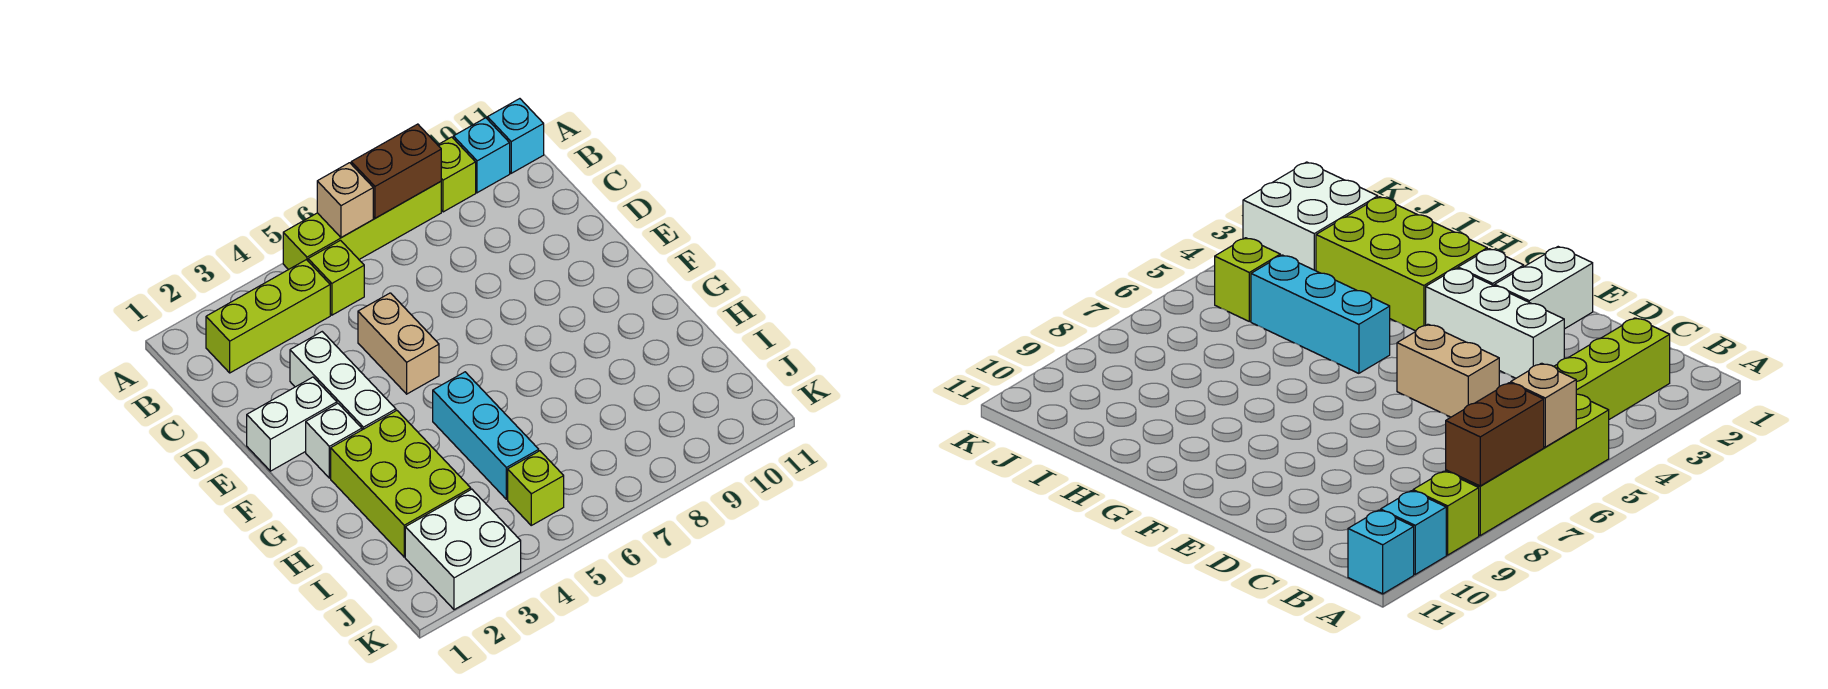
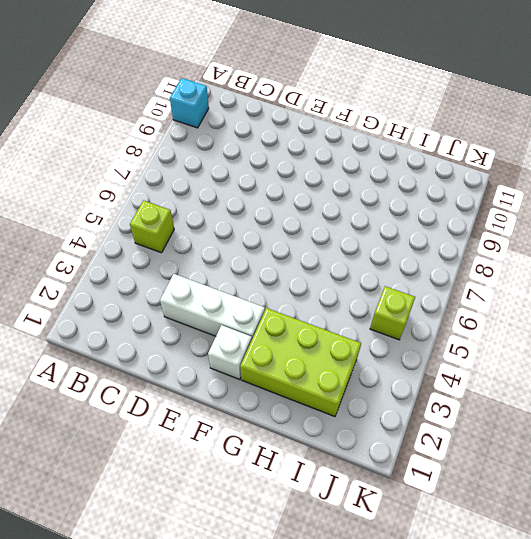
none -> lime 1x4 brick [283,182,441,270]
none -> lime 1x1 brick [438,137,476,212]
none -> cyan 1x1 brick [487,99,544,173]

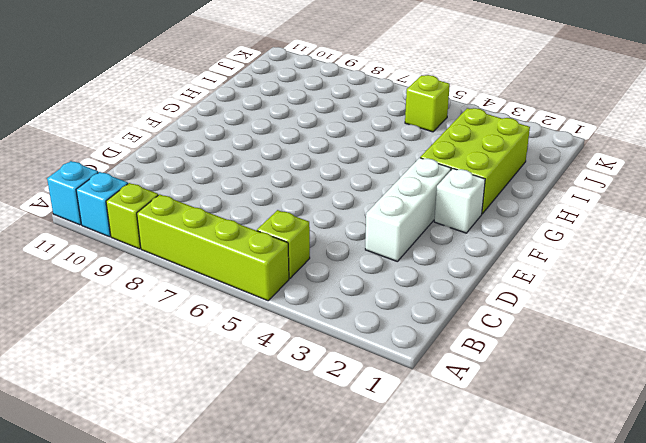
none -> lime 1x3 brick [206,260,330,373]
none -> tan 1x2 brick [358,293,439,394]
none -> white 1x2 brick [247,377,337,471]

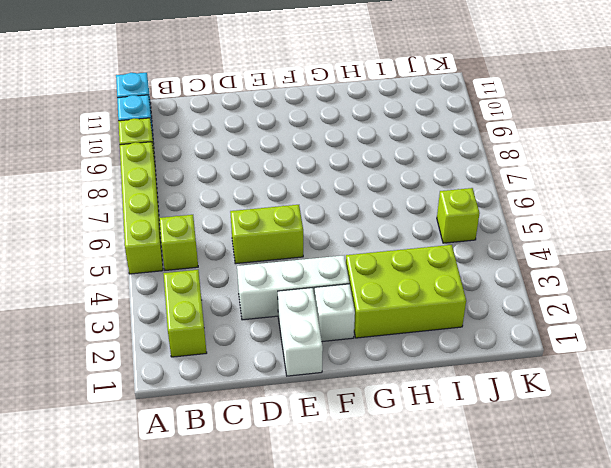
lime 1x2 brick [163,270,207,357] -> lime 1x3 brick [206,260,330,373]
lime 1x2 brick [230,205,303,264] -> tan 1x2 brick [358,293,439,394]
none -> cyan 1x3 brick [433,372,539,499]
none -> white 2x2 brick [405,489,521,610]
none -> tan 1x1 brick [317,163,373,238]

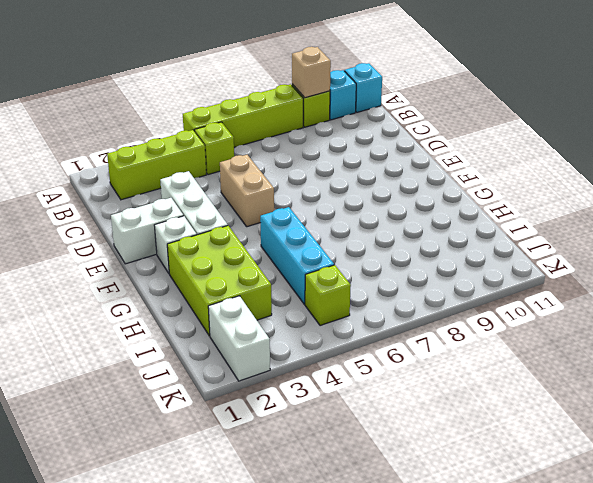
tan 1x1 brick [292,47,331,98] -> tan 1x1 brick moved to [317,163,373,238]
white 1x2 brick [208,296,270,381] -> white 2x2 brick [405,489,521,610]
none -> brown 1x2 brick [351,124,441,218]

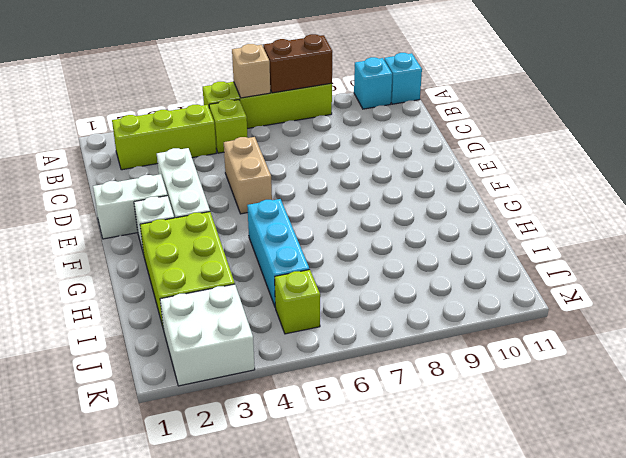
none -> lime 1x1 brick [438,137,476,212]

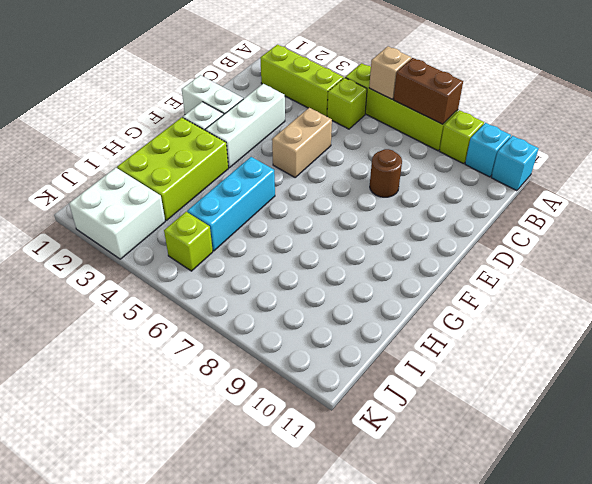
brown 1x1 round brick [370,149,402,197] -> none

